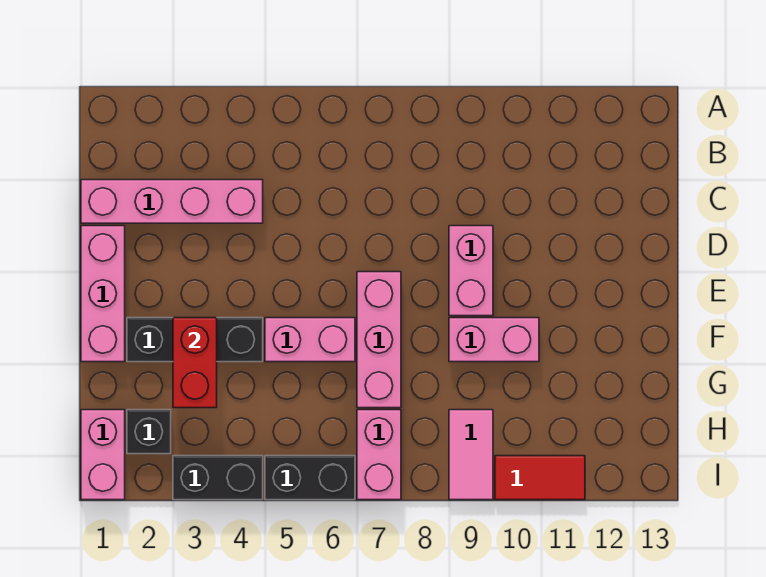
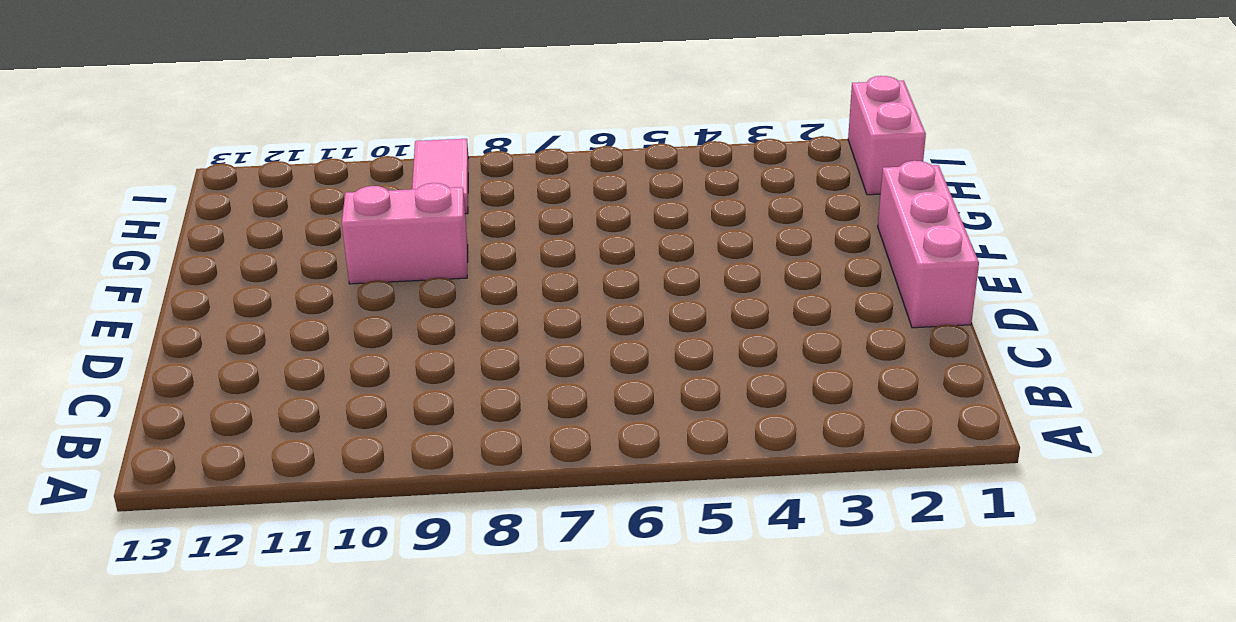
none -> pink 1x4 brick [81,180,263,223]
none -> pink 1x2 brick [449,226,493,316]
none -> pink 1x3 brick [357,272,401,408]

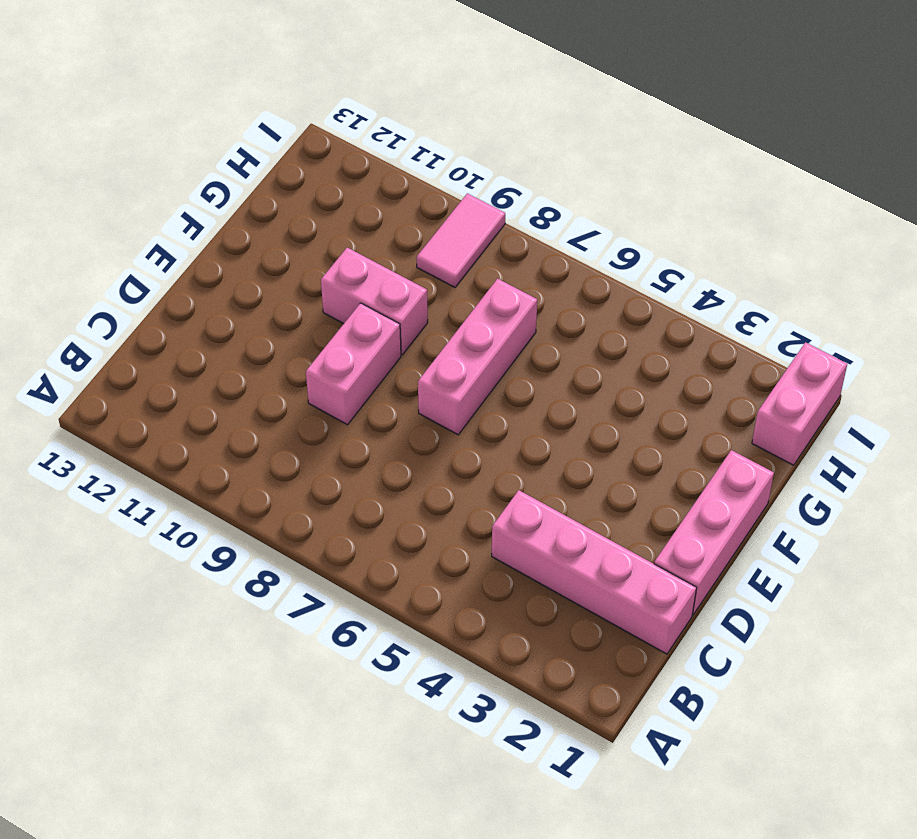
none -> black 1x3 brick [127,318,263,362]
none -> pink 1x2 brick [265,318,355,362]
none -> black 1x1 brick [127,410,171,454]

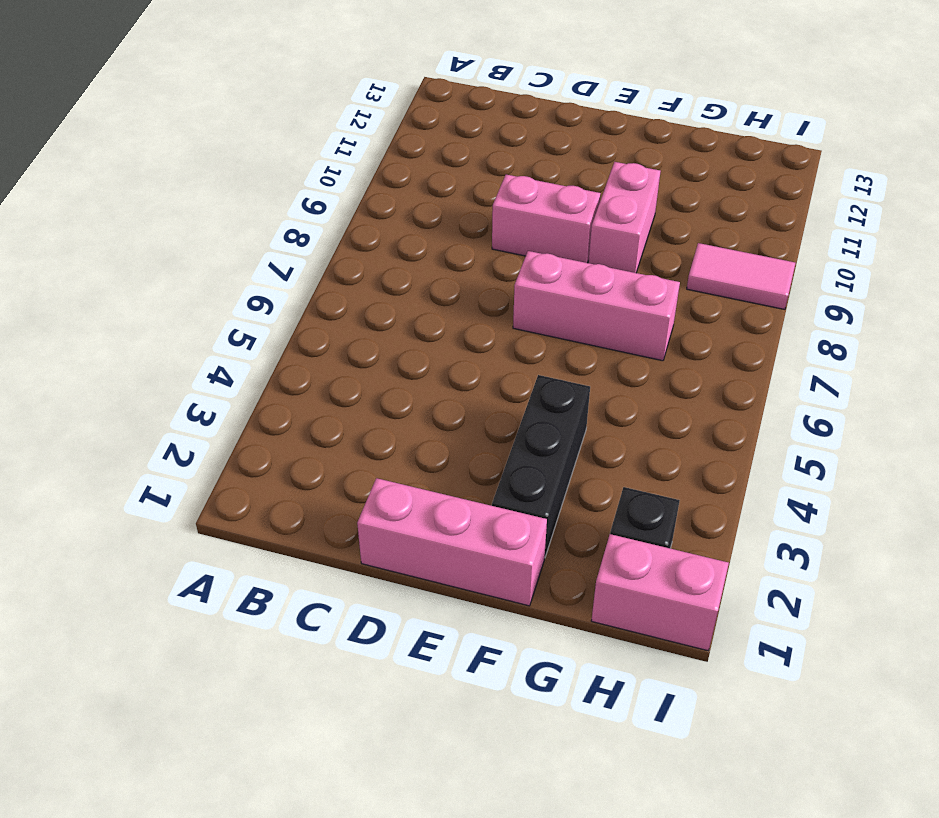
none -> pink 1x4 brick [81,180,263,223]
none -> pink 1x2 brick [265,318,355,362]
none -> pink 1x2 brick [357,410,401,500]

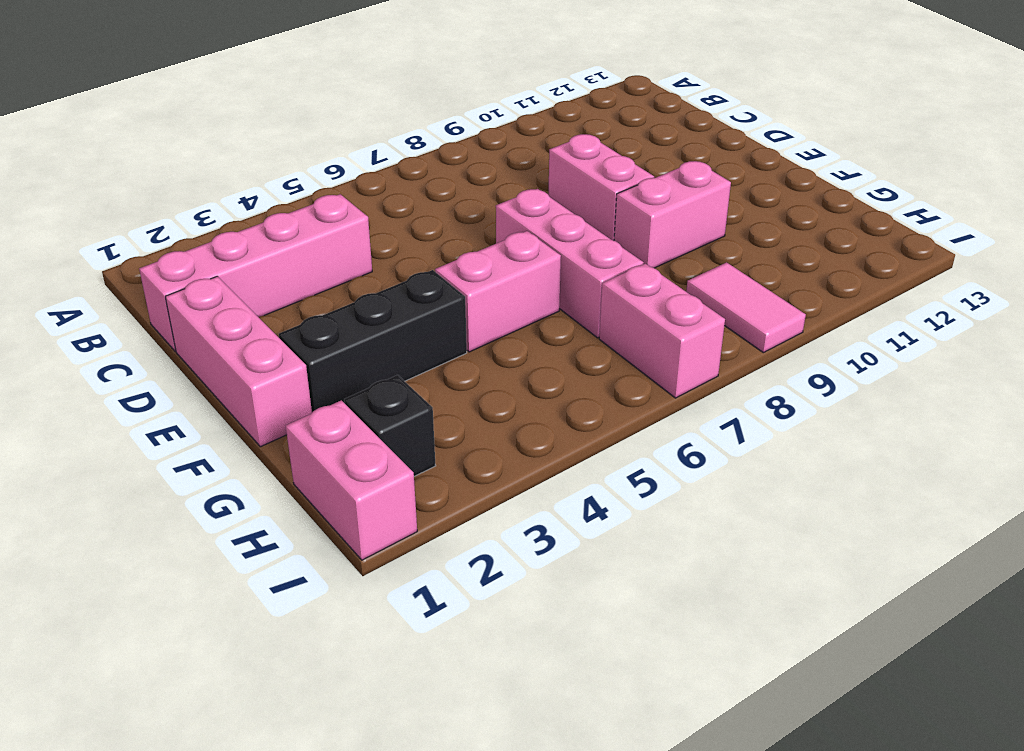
none -> black 1x2 brick [173,456,263,500]
none -> black 1x2 brick [265,456,355,500]
none -> red 1x2 tile [495,456,585,500]

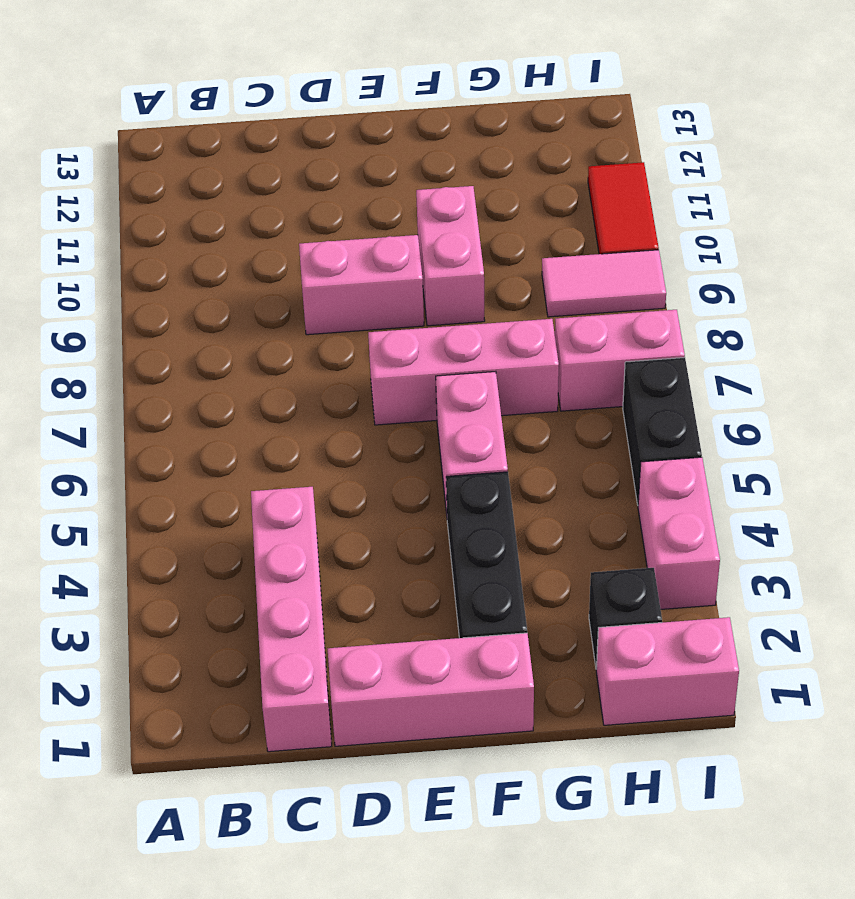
pink 1x2 brick [638,457,720,609] -> black 1x2 brick [173,456,263,500]
none -> red 1x2 brick [173,318,217,408]

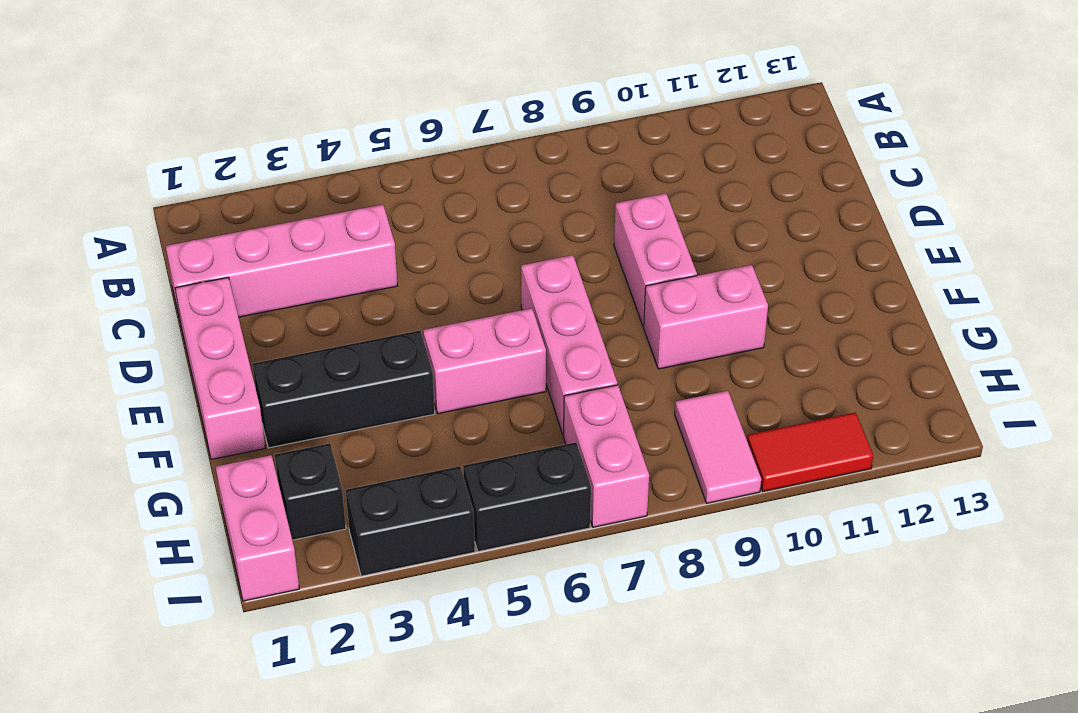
none -> red 1x2 brick [173,318,217,408]

